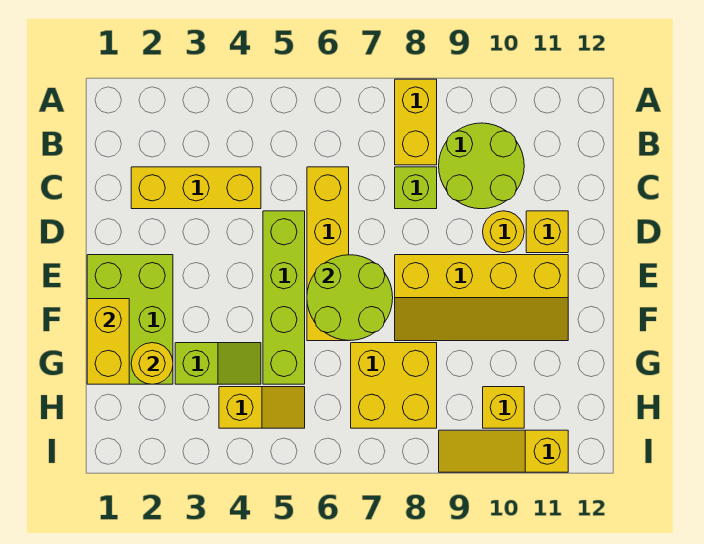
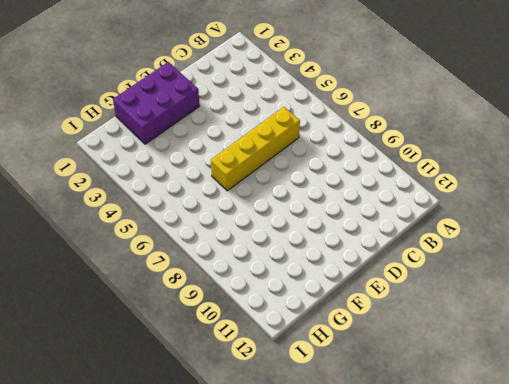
purple 2x3 brick [113,62,200,144] -> lime 2x3 brick [87,255,173,384]
none -> yellow 1x2 brick [395,79,437,165]
none -> lime 2x2 round brick [439,123,524,209]
none -> yellow 1x3 brick [131,167,261,209]

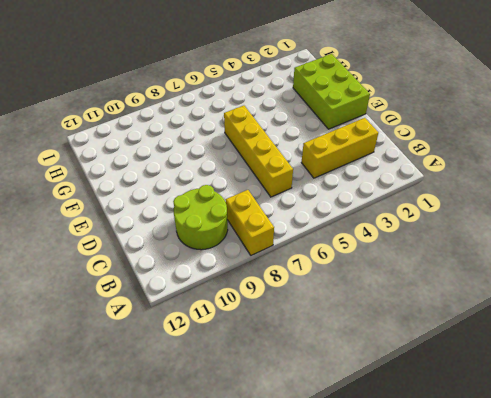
none -> lime 1x1 brick [395,167,437,209]
none -> lime 1x4 brick [263,211,305,384]
none -> yellow 1x1 round brick [483,211,524,253]

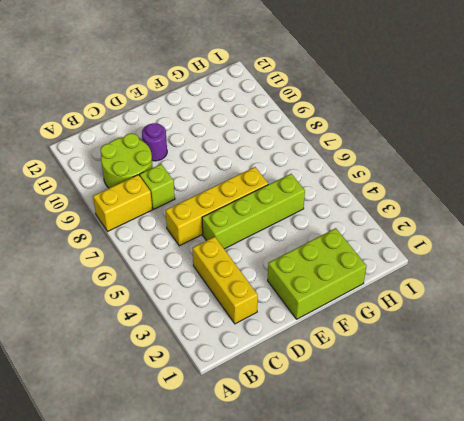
purple 1x1 round brick [142,123,167,161] -> yellow 1x1 round brick [483,211,524,253]
none -> yellow 1x1 brick [526,211,568,253]
none -> yellow 2x4 slope [395,255,568,341]
none -> lime 1x2 slope [175,343,261,384]

